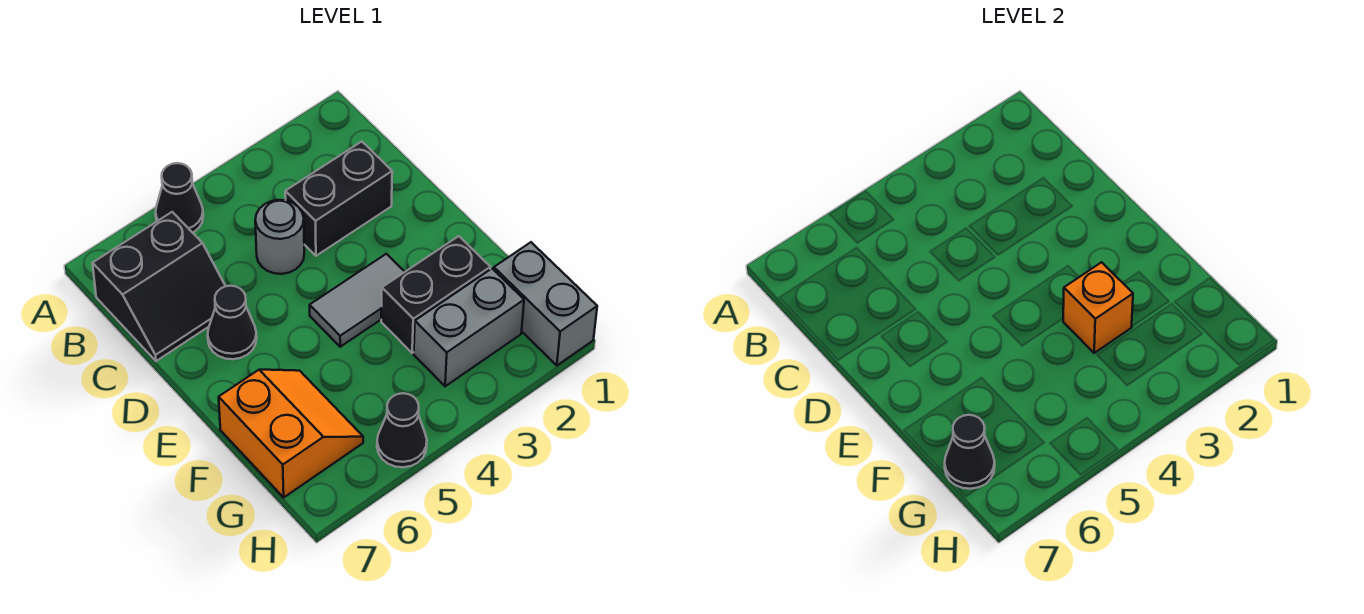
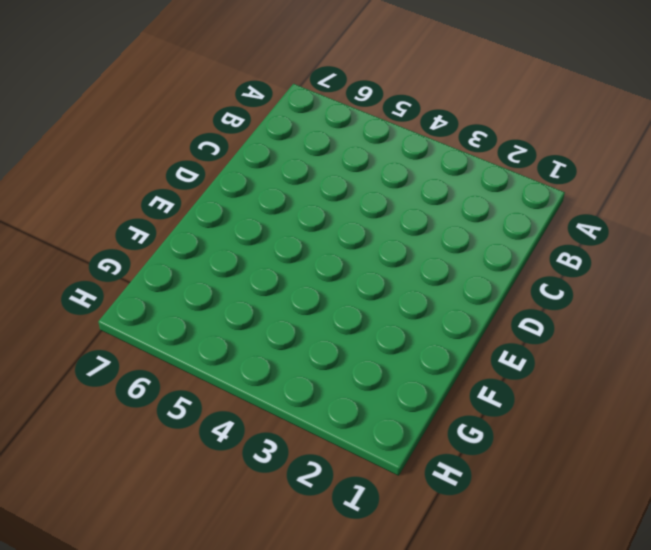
none -> black 1x1 cone [156,163,203,233]
none -> black 2x2 slope [93,212,225,361]
none -> black 1x2 brick [285,142,392,256]

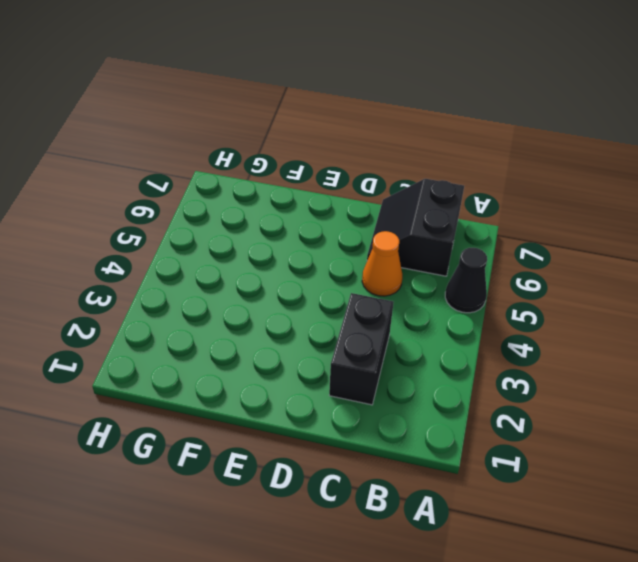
orange 1x1 cone [362,231,402,296] -> none
none -> grey 1x1 round brick [255,200,304,274]
none -> black 1x1 cone [208,286,257,359]
none -> grey 1x2 tile [310,254,405,347]

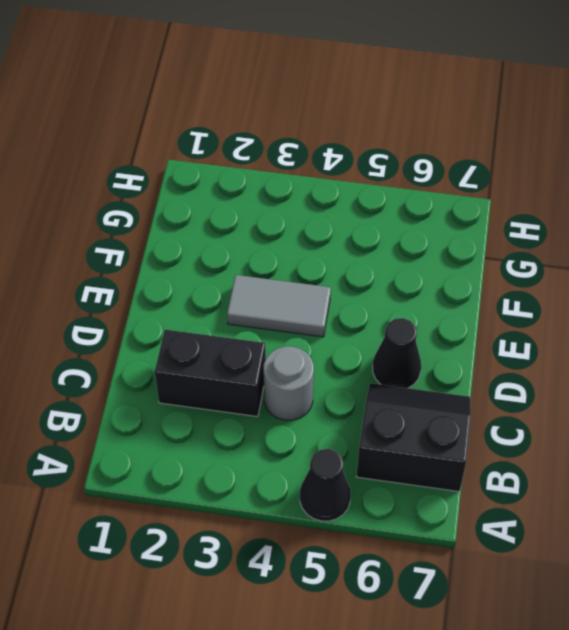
none -> black 1x2 brick [381,236,490,353]
none -> orange 2x2 slope [219,370,363,497]
none -> grey 1x2 brick [494,242,597,366]

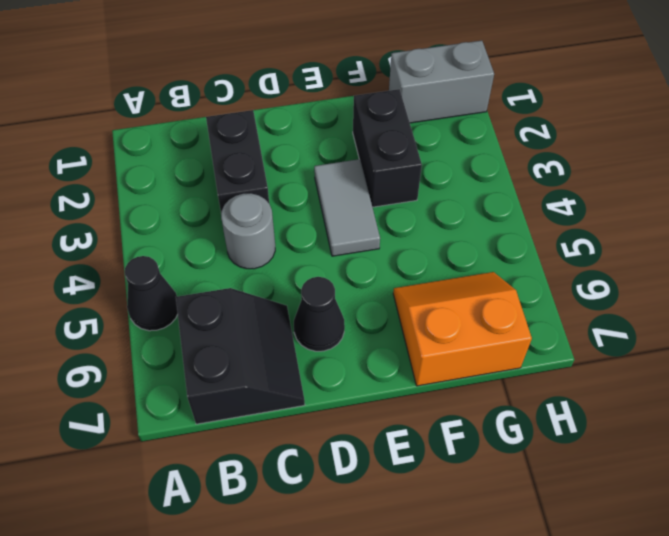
none -> grey 1x2 brick [414,269,524,386]
none -> black 1x1 cone [377,393,427,467]
none -> orange 1x1 brick [1063,262,1133,353]

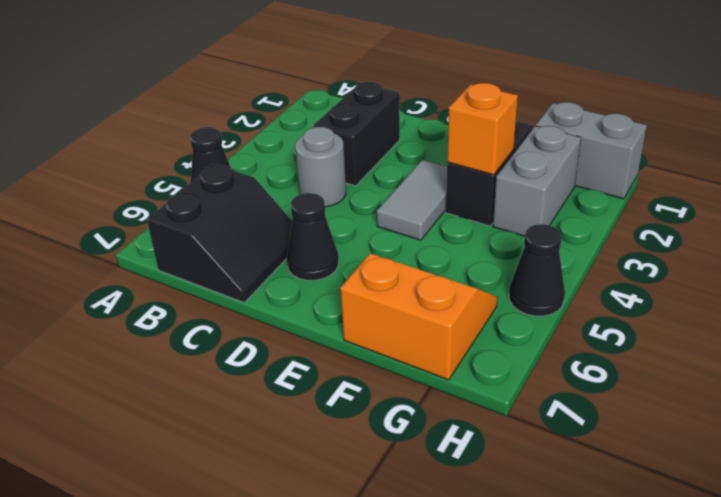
none -> black 1x1 cone [945,415,995,489]

